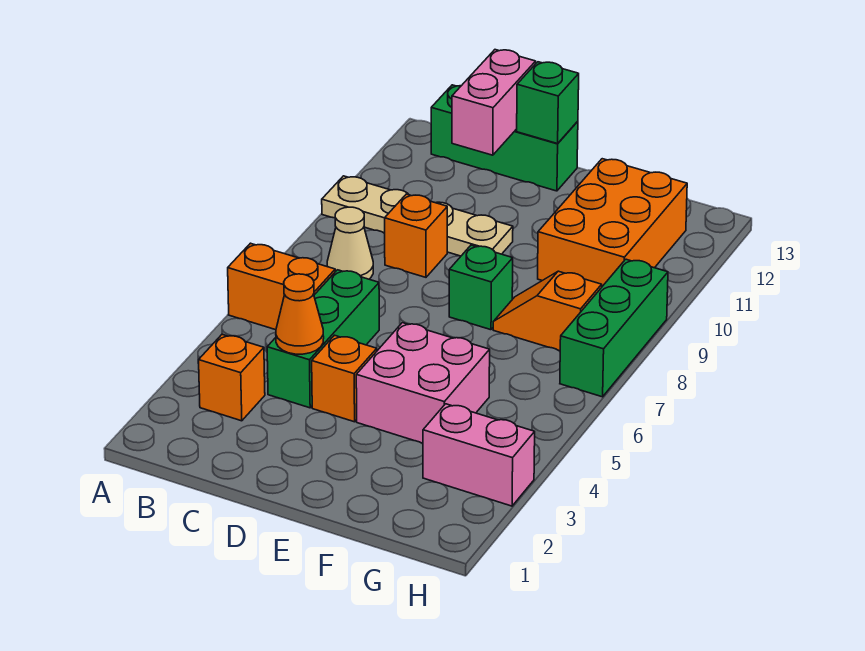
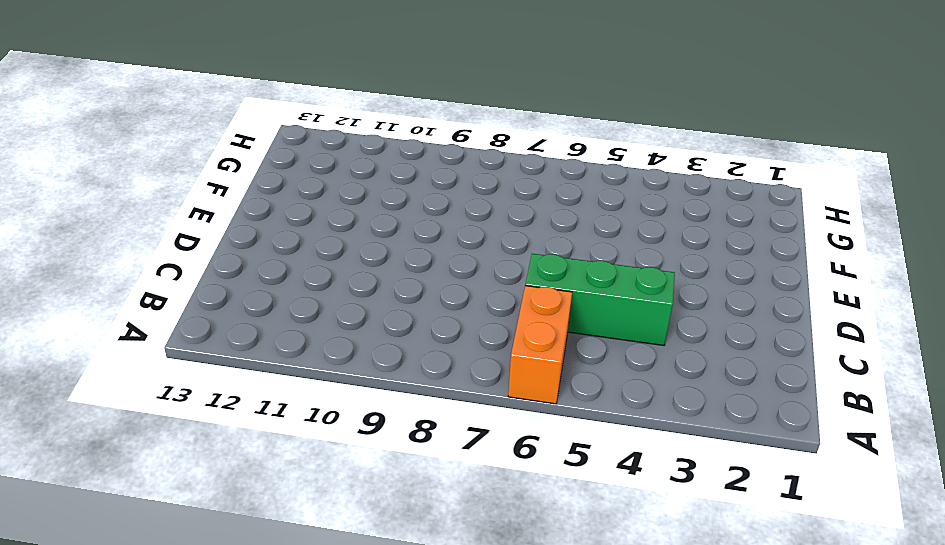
none -> tan 1x4 plate [322,176,513,256]
none -> orange 1x1 brick [199,335,265,421]
none -> tan 1x1 cone [327,207,373,279]

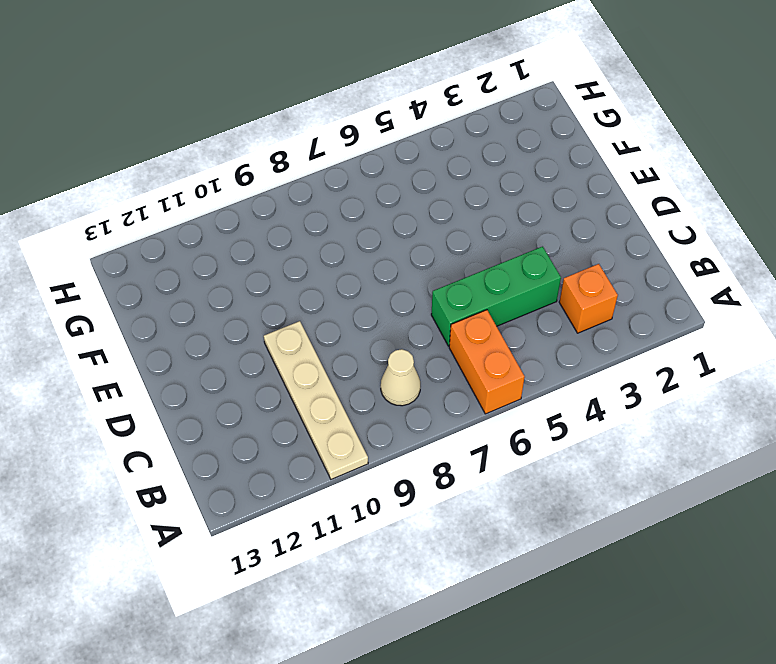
none -> green 1x3 brick [431,85,578,191]
none -> orange 1x1 brick [385,194,447,277]
none -> orange 1x1 brick [312,335,377,422]

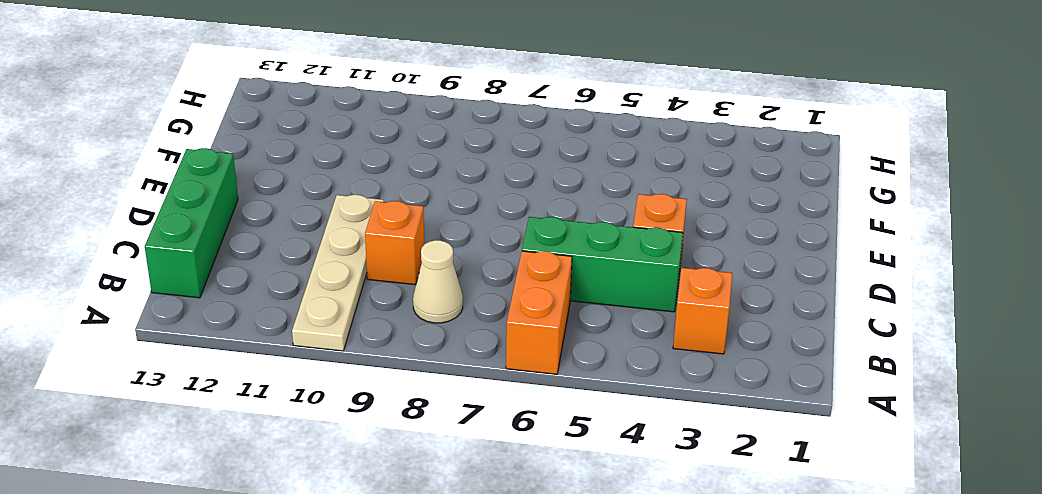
none -> pink 2x2 brick [356,323,490,443]
none -> green 1x1 brick [449,245,513,330]
none -> orange 1x2 slope [493,271,602,351]

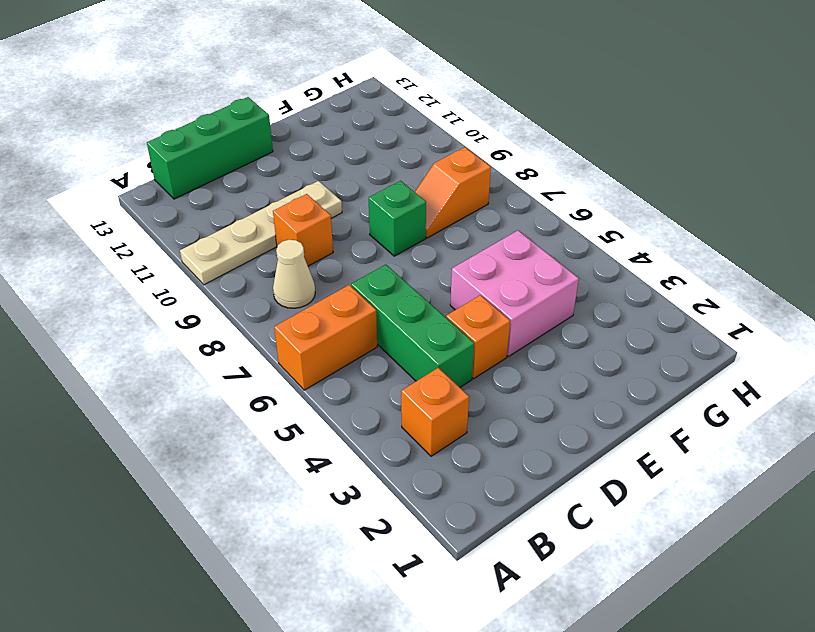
none -> orange 2x3 brick [538,159,687,286]
none -> pink 1x2 brick [423,404,535,506]
none -> green 1x3 brick [560,259,668,397]

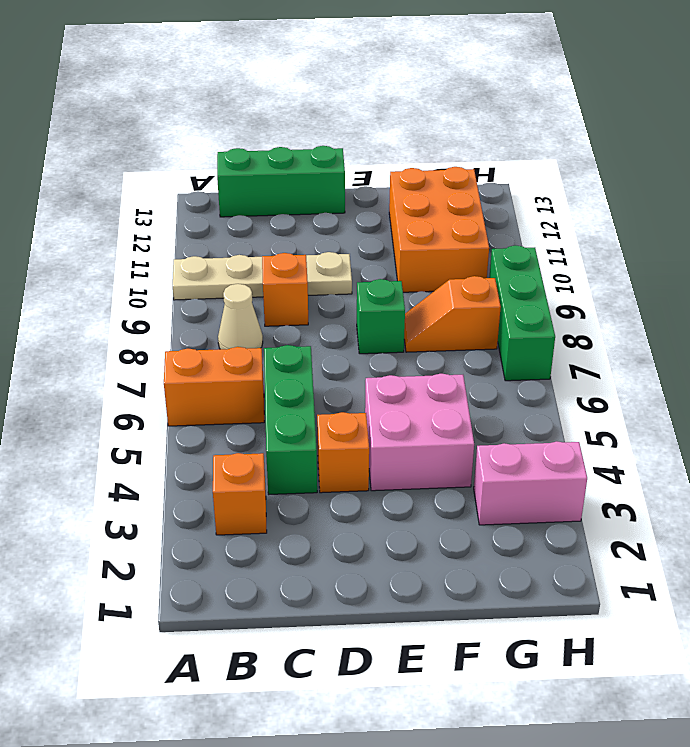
none -> orange 1x1 cone [276,274,324,354]
none -> pink 1x2 brick [452,50,536,155]
none -> green 1x1 brick [517,62,579,144]

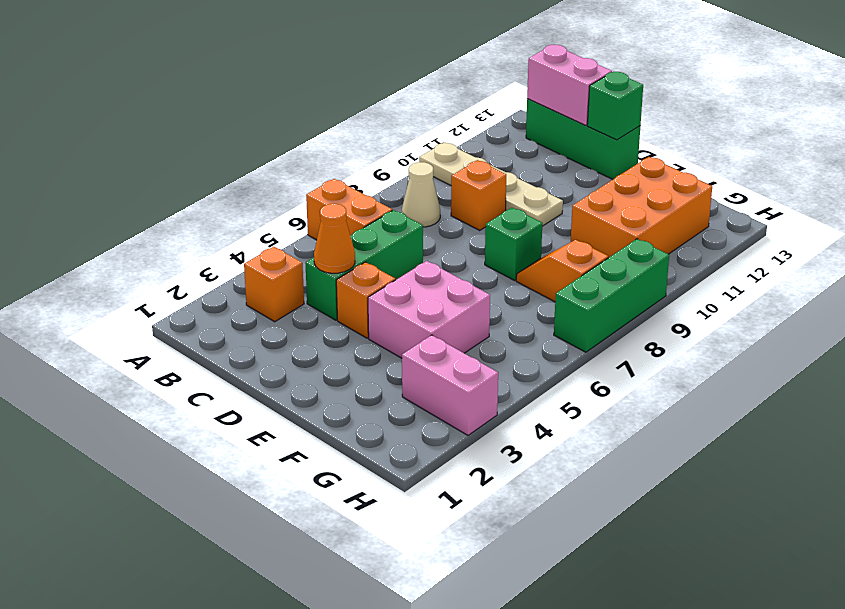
pink 1x2 brick [527,45,612,125] -> pink 1x2 brick turned to [452,50,536,155]

